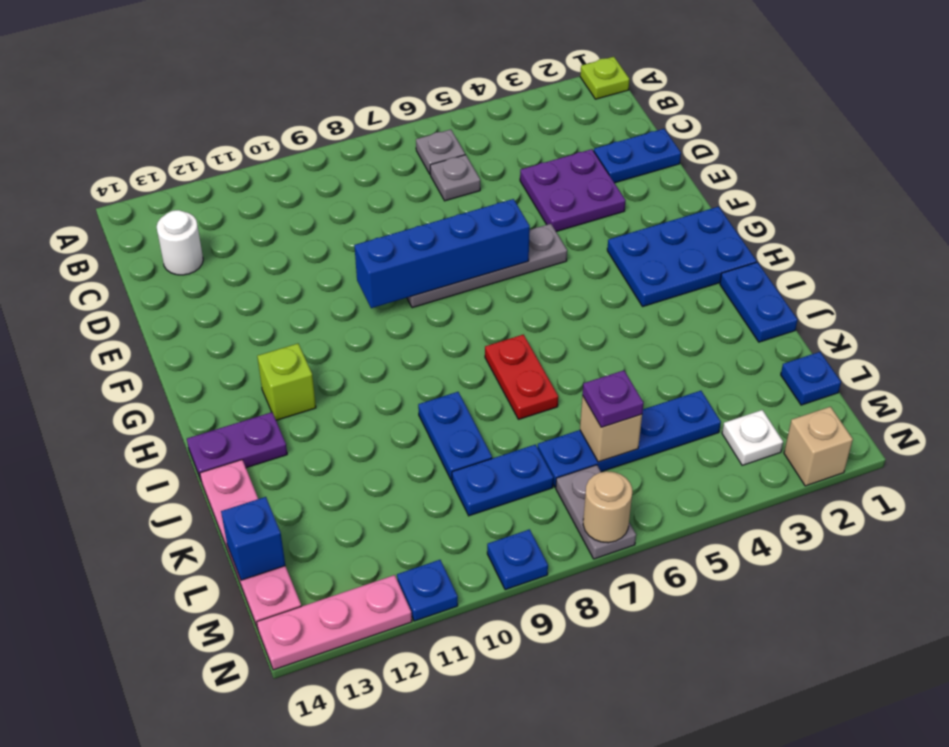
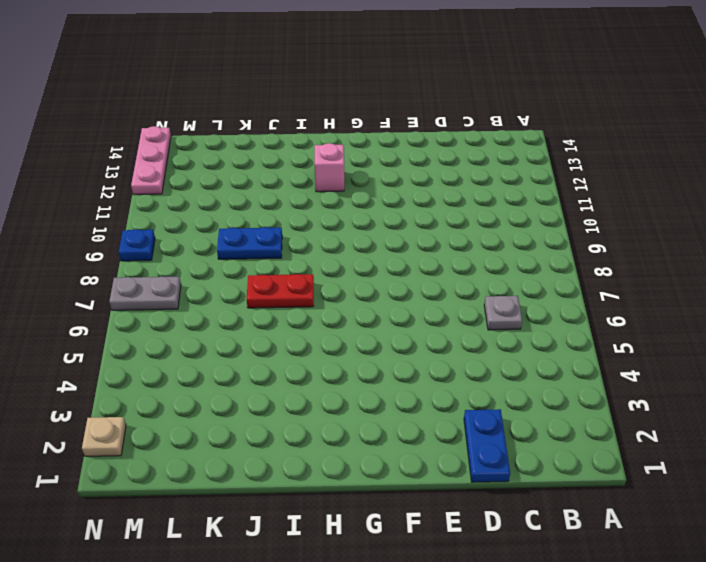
pink 1x1 brick [315,143,344,192] -> lime 1x1 brick [257,344,316,420]
tan 1x1 plate [82,417,126,456] -> tan 1x1 brick [784,407,853,486]
none -> lime 1x1 plate [580,57,629,99]
none -> grey 1x1 plate [416,130,465,174]
none -> white 1x1 round brick [157,210,203,275]

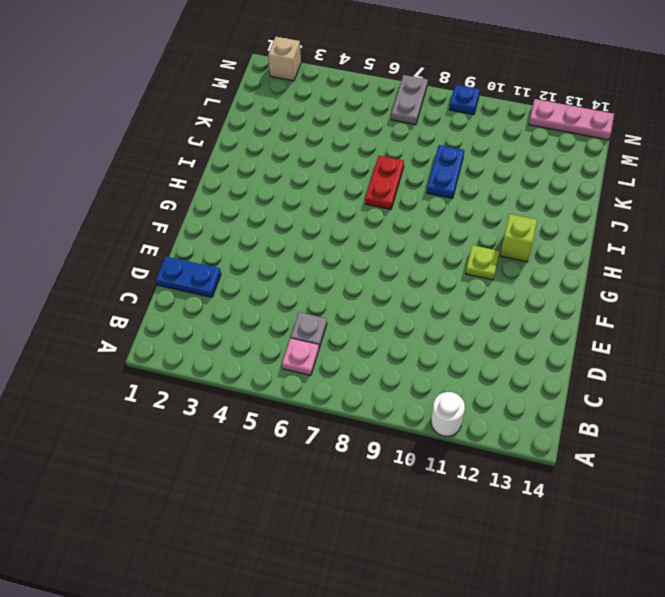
white 1x1 round brick [431,392,465,436] -> white 1x1 round brick moved to [157,210,203,275]
pink 1x1 plate [282,338,319,375] -> grey 1x1 plate [416,130,465,174]
lime 1x1 plate [466,245,500,280] -> lime 1x1 plate moved to [580,57,629,99]
none -> purple 2x2 plate [520,149,626,232]
none -> grey 1x4 plate [407,224,567,308]
none -> blue 2x3 plate [607,207,756,306]

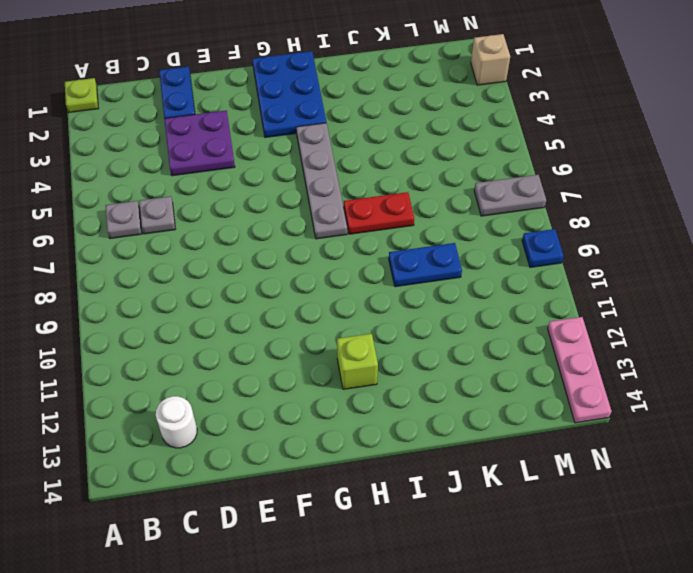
grey 1x4 plate [296,123,347,239] -> grey 1x4 plate moved to [407,224,567,308]
none -> blue 1x2 plate [720,262,797,342]
none -> purple 1x2 plate [187,412,287,480]
none -> pink 1x4 plate [200,460,301,629]

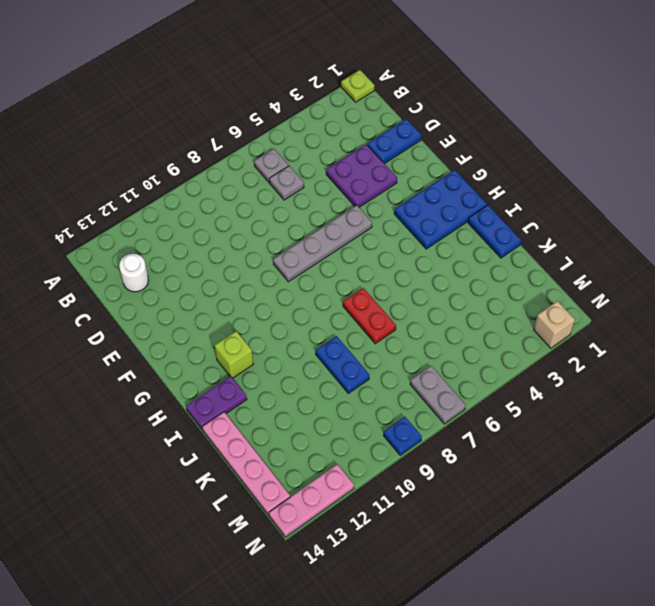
none -> blue 1x1 plate [781,352,841,405]
none -> blue 1x4 plate [538,391,721,487]
none -> blue 1x2 plate [452,445,553,516]

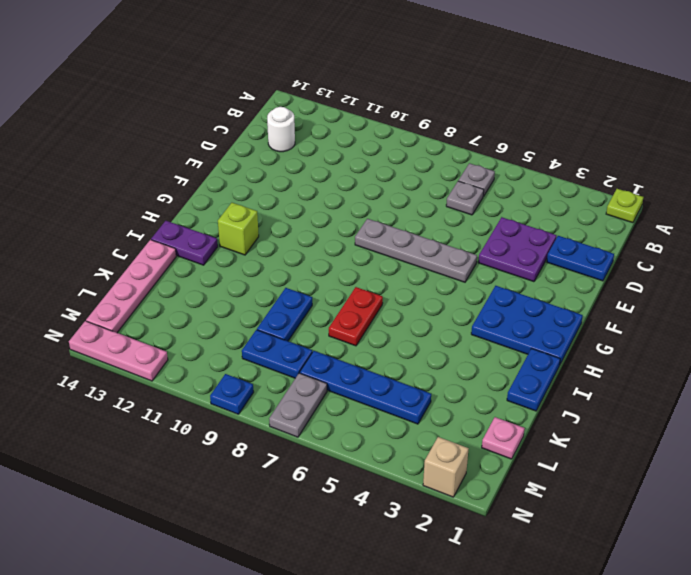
pink 1x1 plate [482,417,525,459] -> blue 1x1 plate [781,352,841,405]
none -> white 1x1 plate [722,410,783,465]
none -> blue 1x1 plate [397,560,458,621]
none -> blue 1x4 brick [354,199,530,308]

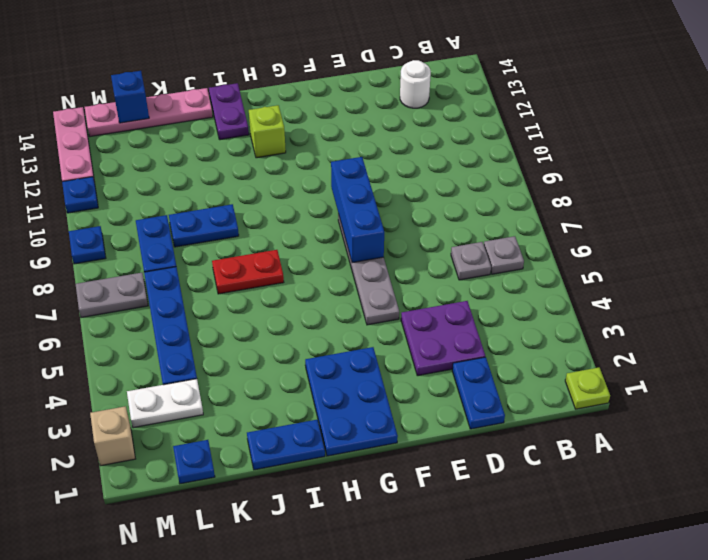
blue 1x3 brick [331,157,384,263] -> blue 1x4 brick [354,199,530,308]
white 1x2 plate [127,379,203,428] -> white 1x1 plate [722,410,783,465]
none -> tan 1x1 brick [580,396,642,462]
none -> tan 1x1 round brick [583,471,632,543]
none -> purple 1x1 plate [582,370,644,427]

